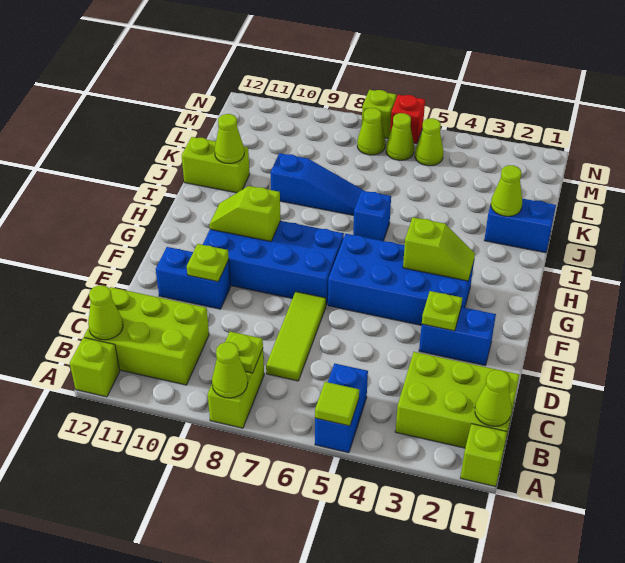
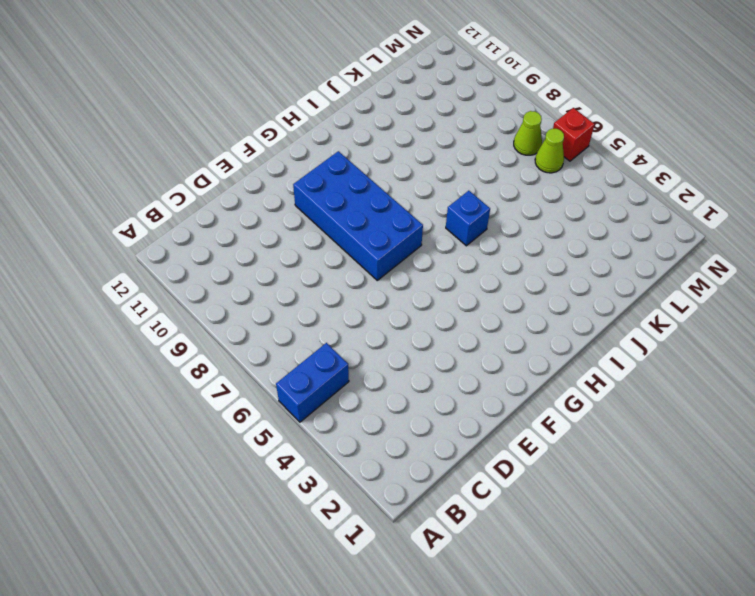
none -> lime 1x1 brick [461,424,507,487]
none -> lime 1x2 brick [208,349,264,428]
none -> lime 1x1 brick [70,337,120,397]
none -> lime 2x3 brick [395,352,519,448]

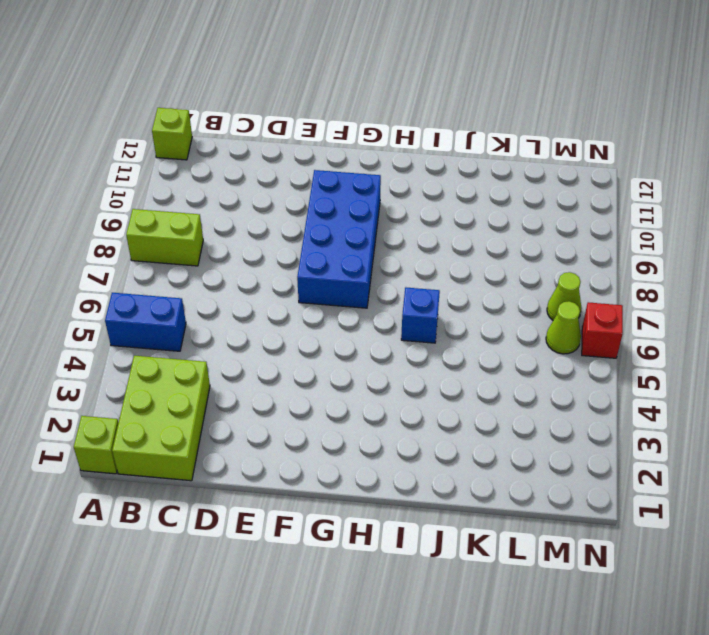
none -> lime 2x3 brick [84,287,209,385]
none -> lime 1x3 tile [266,292,326,381]
none -> blue 1x2 brick [419,307,496,365]
none -> blue 1x2 brick [156,247,231,309]

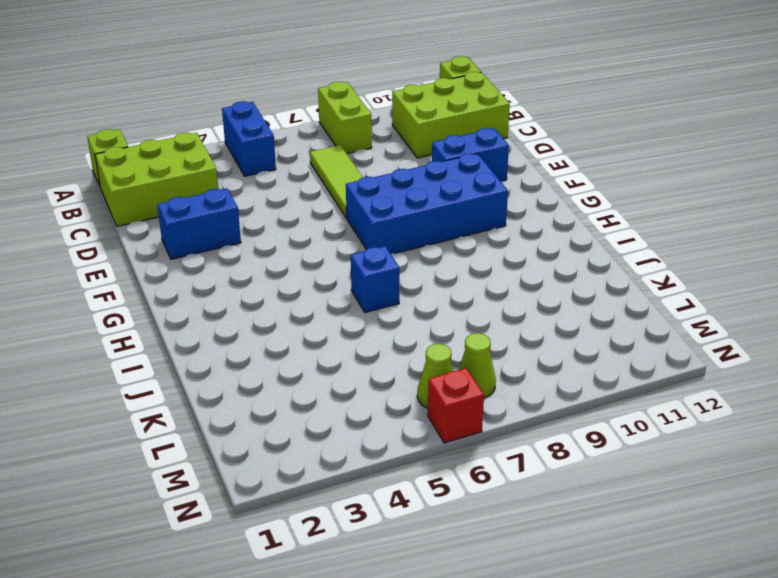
none -> blue 2x4 brick [328,234,474,325]
none -> blue 1x2 brick [484,199,556,253]
none -> blue 1x3 slope [270,153,364,215]
none -> lime 1x2 brick [182,137,250,193]

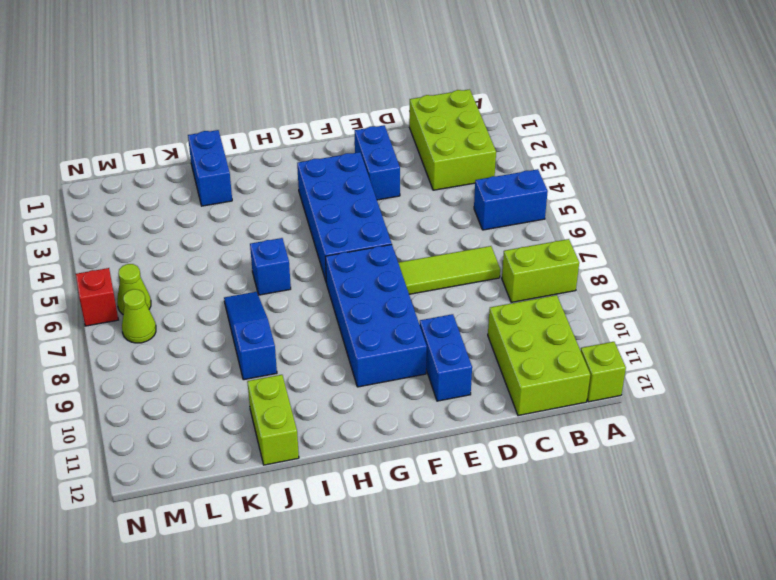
none -> lime 1x1 brick [461,424,507,487]
none -> lime 1x1 cone [415,118,443,166]
none -> lime 1x1 brick [362,90,396,139]
none -> lime 1x1 tile [315,382,359,426]

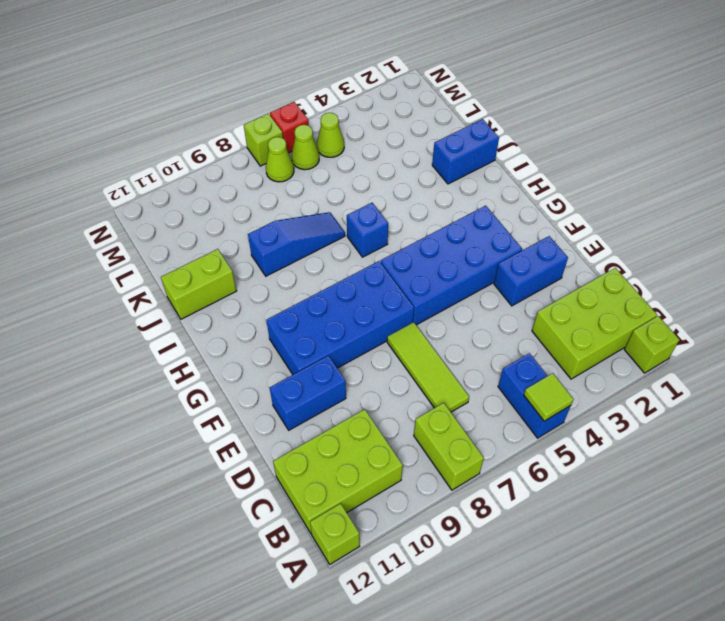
none -> lime 1x1 cone [212,342,248,398]
none -> lime 1x1 cone [475,370,511,426]
none -> lime 1x1 plate [225,332,263,373]
none -> lime 1x1 cone [88,285,123,340]

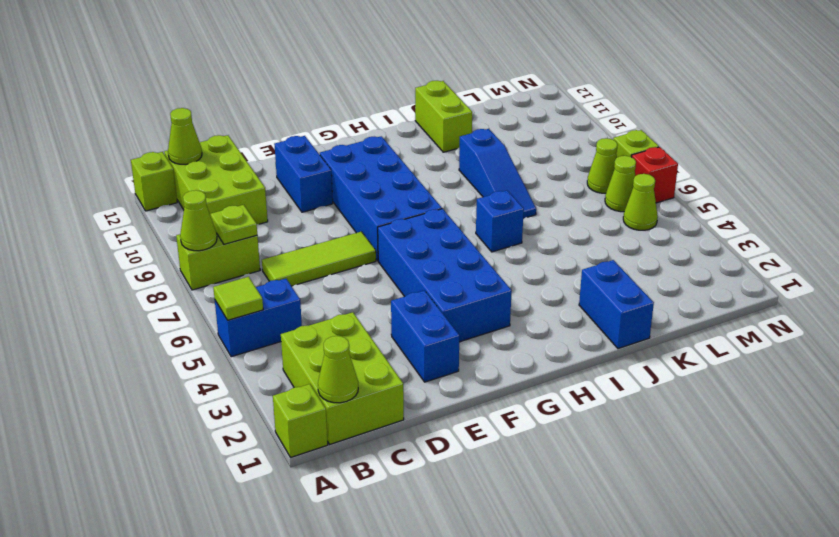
none -> lime 1x1 plate [422,291,462,331]
none -> lime 1x1 plate [187,244,229,282]
none -> lime 1x2 slope [403,217,475,281]
none -> lime 1x2 slope [209,186,281,241]

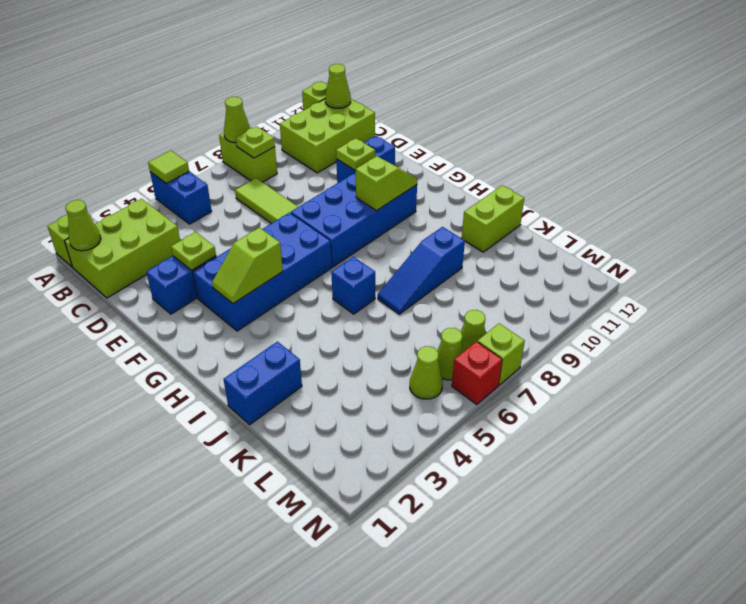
none -> lime 1x1 cone [491,165,522,216]
none -> lime 1x1 cone [215,114,244,164]

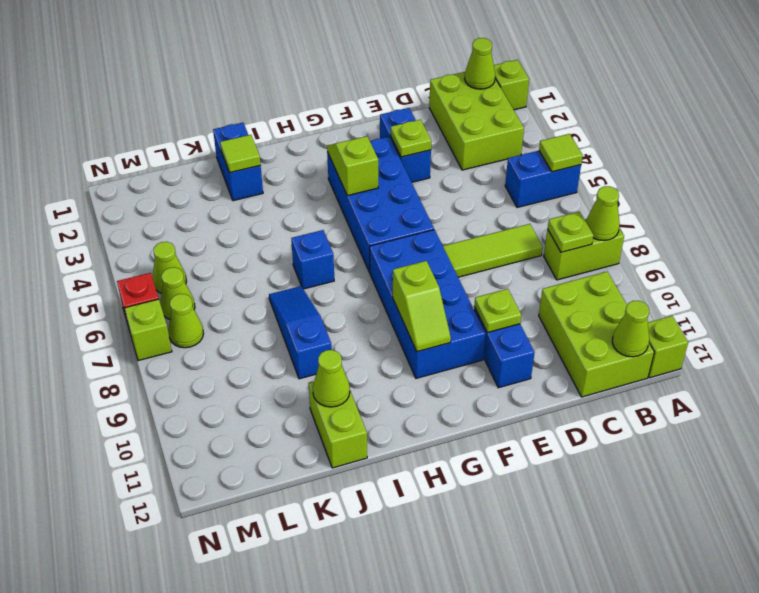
lime 1x1 tile [220,135,261,173] -> lime 1x1 cone [491,165,522,216]

